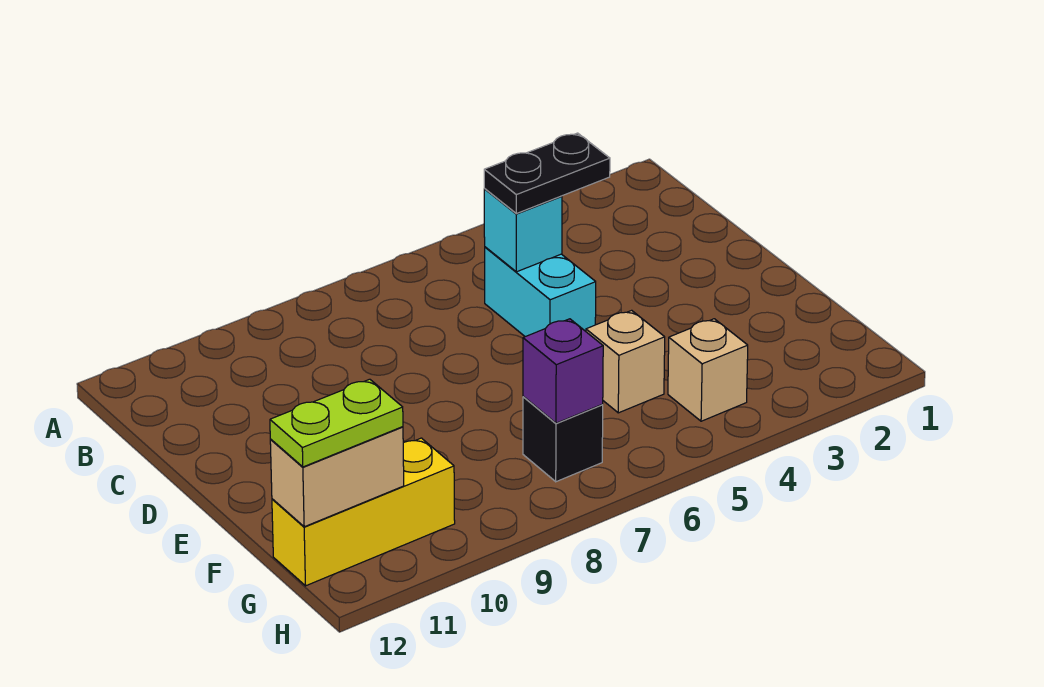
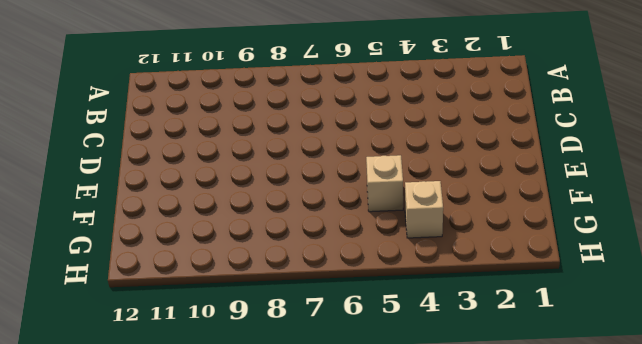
none -> cyan 1x2 brick [485,247,596,337]
none -> black 1x1 brick [523,397,603,482]

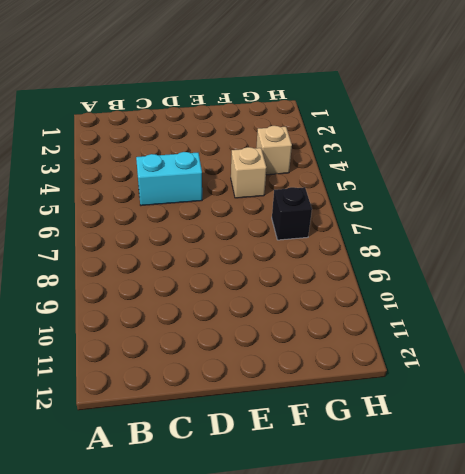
none -> yellow 1x3 brick [272,438,455,586]
none -> cyan 1x1 brick [484,189,562,272]

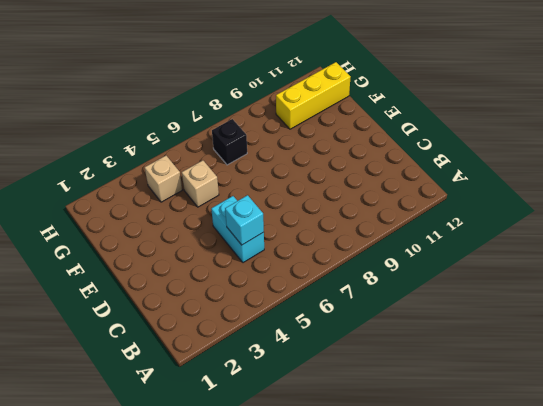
none -> purple 1x1 brick [523,319,603,423]
none -> tan 1x2 brick [270,427,404,527]

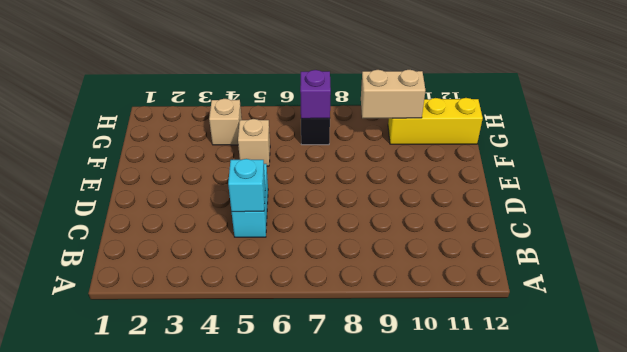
tan 1x2 brick [361,70,425,118] -> tan 1x2 brick moved to [270,427,404,527]
none -> black 1x2 plate [484,133,610,214]
none -> lime 1x2 plate [270,379,403,467]

